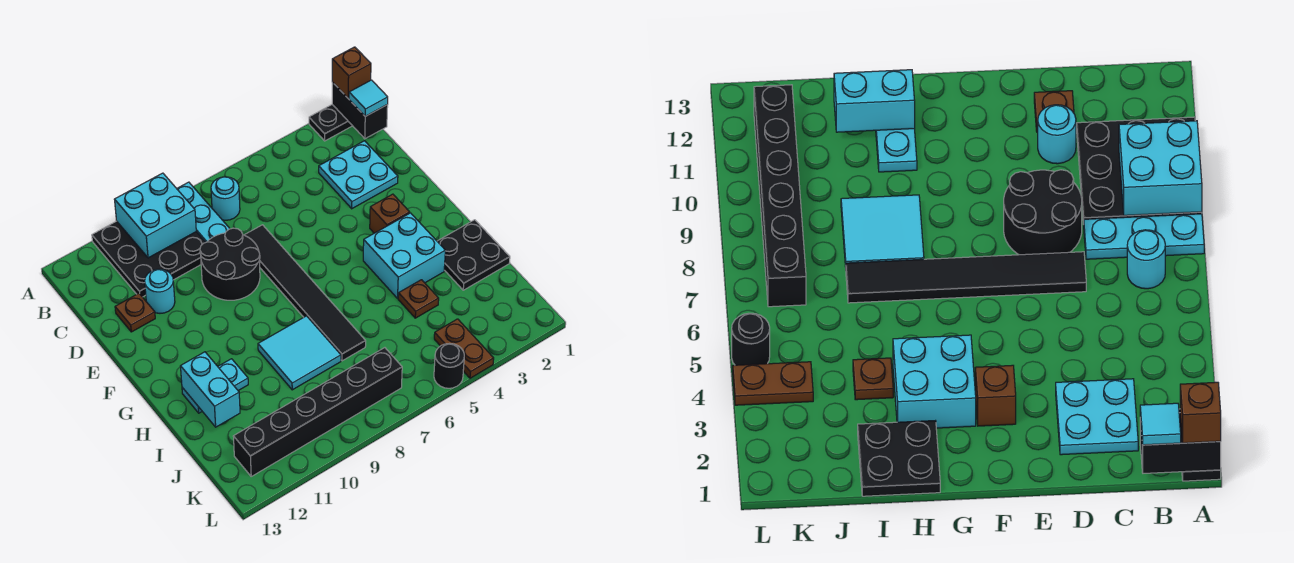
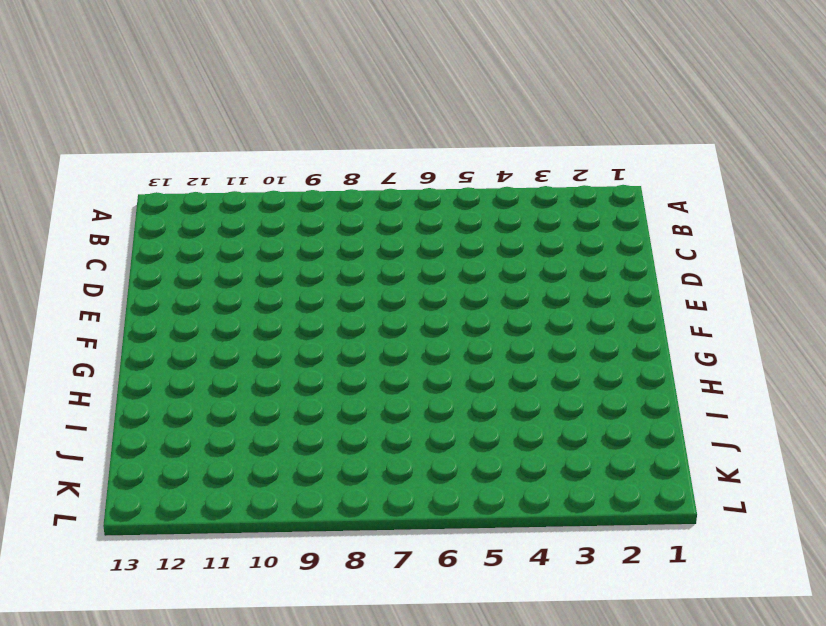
none -> black 1x2 plate [309,105,352,141]
none -> cyan 1x3 plate [177,182,230,242]
none -> black 3x3 plate [92,221,206,297]

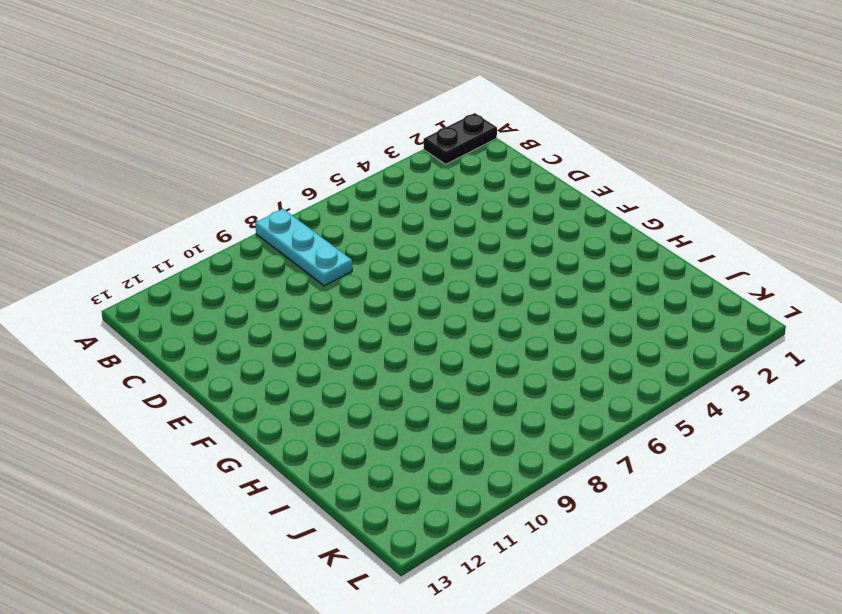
none -> black 3x3 plate [92,221,206,297]
none -> cyan 1x1 round brick [211,177,240,220]
none -> cyan 2x2 plate [319,141,398,209]

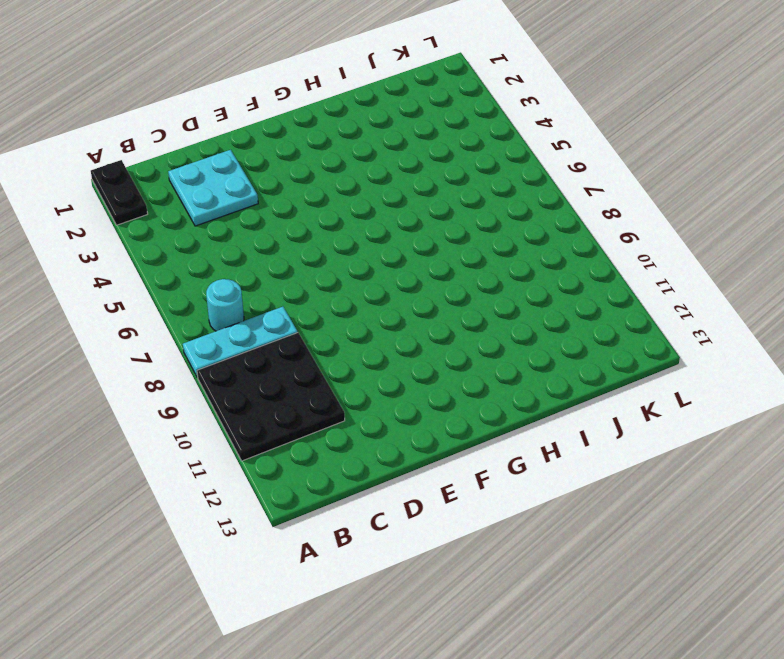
none -> black 1x6 tile [245,225,366,361]
none -> black 2x2 round brick [200,228,260,300]
none -> cyan 1x1 round brick [145,269,175,313]

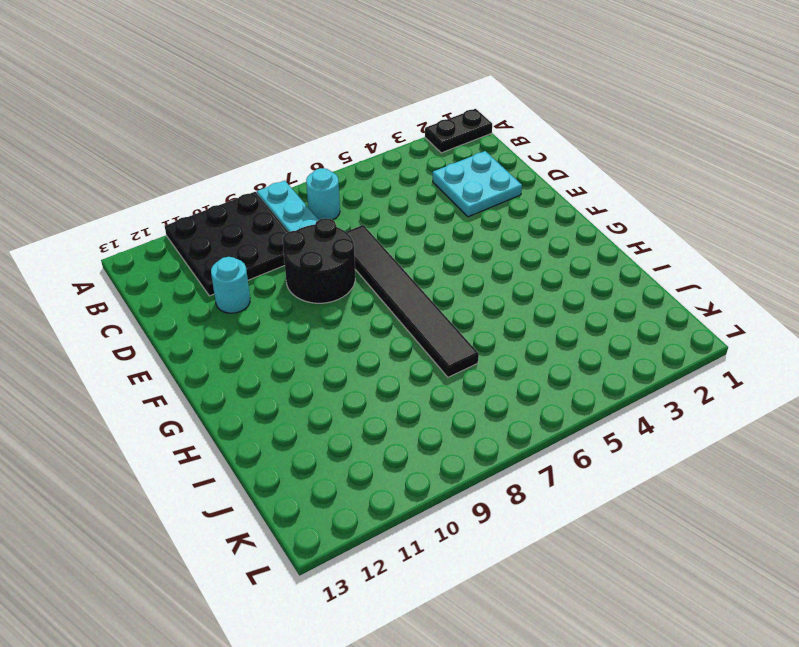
none -> brown 1x1 plate [115,293,155,332]
none -> brown 1x1 brick [370,194,410,233]
none -> cyan 2x2 brick [363,213,445,298]

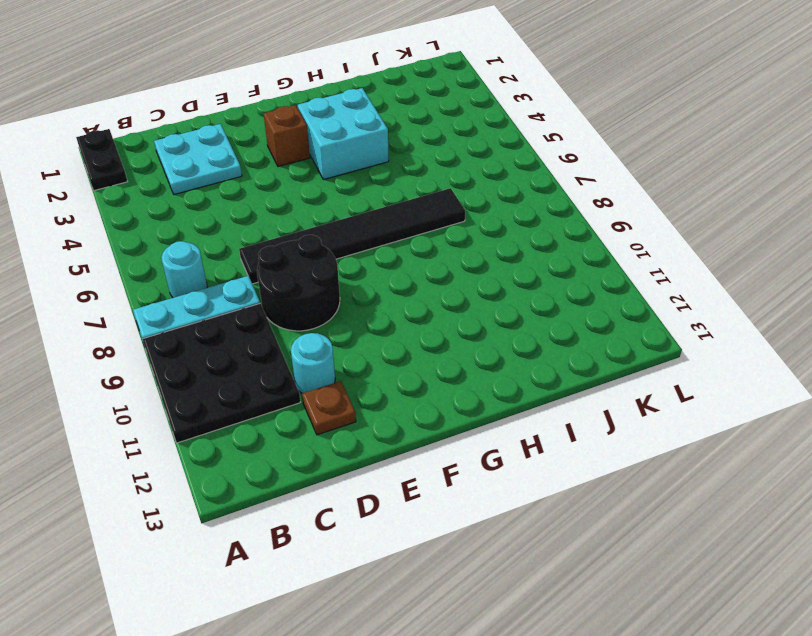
none -> black 2x2 plate [437,220,510,290]
none -> cyan 2x2 tile [258,316,341,390]
none -> cyan 1x2 plate [182,359,248,413]

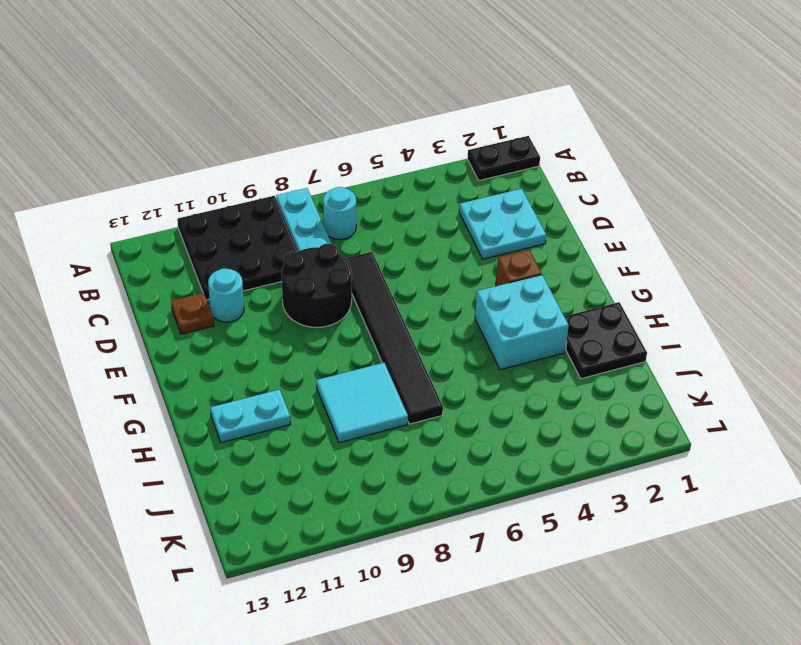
none -> brown 1x1 plate [398,280,439,318]
none -> brown 1x2 plate [434,319,494,378]
none -> black 1x6 brick [233,348,402,476]

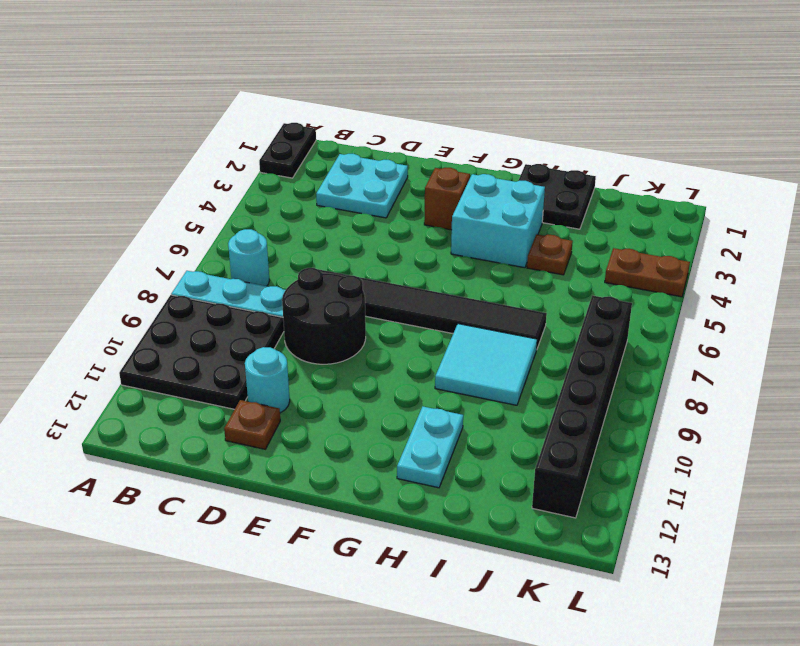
none -> black 1x1 round brick [434,344,464,388]
none -> black 1x2 brick [332,82,388,139]
none -> cyan 2x2 brick [114,173,196,258]

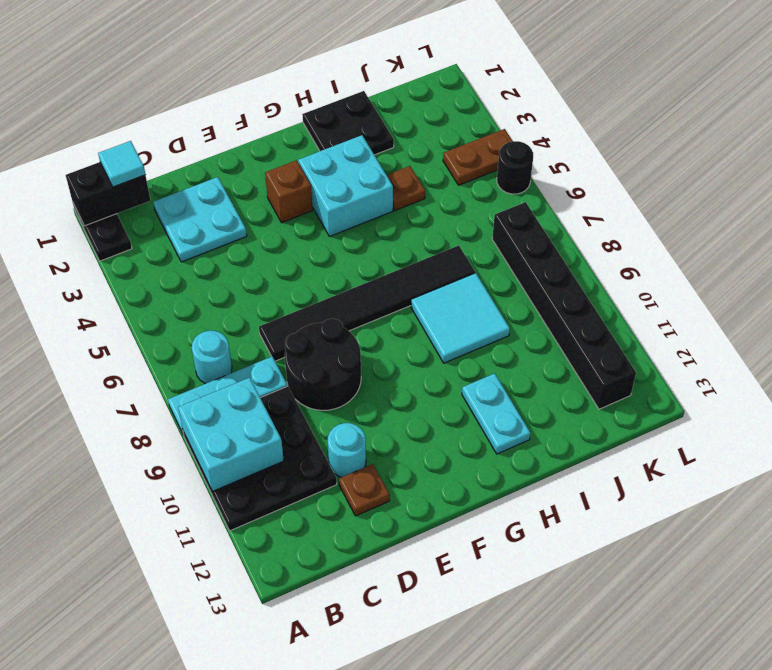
none -> cyan 1x2 brick [180,352,240,427]
none -> brown 1x1 brick [332,47,371,98]

